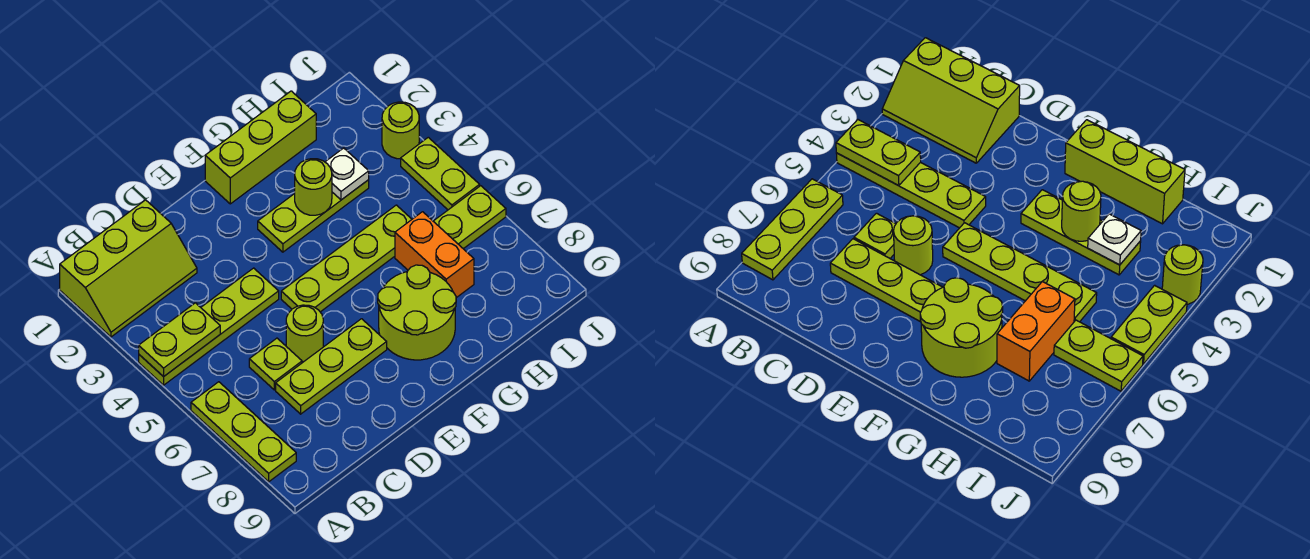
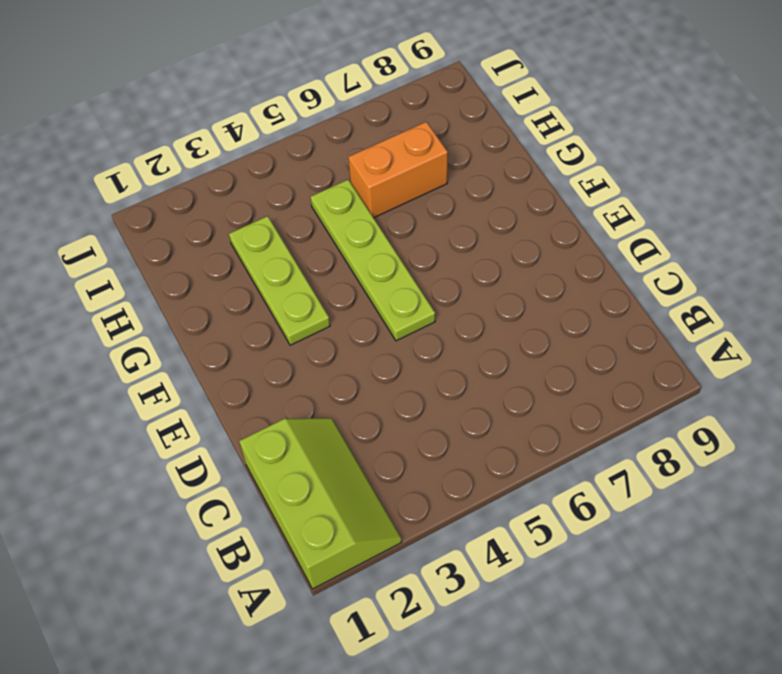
none -> lime 1x4 plate [139,268,279,385]
none -> lime 1x3 plate [191,382,296,482]
none -> lime 1x1 plate [249,338,302,390]

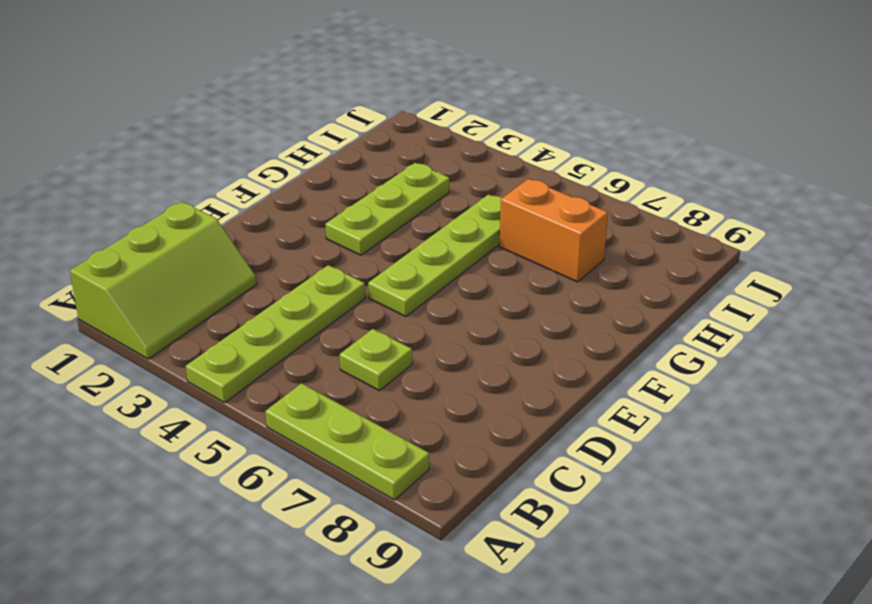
none -> lime 1x3 plate [276,319,387,414]
none -> lime 1x1 round brick [286,305,323,362]
none -> lime 1x3 brick [205,91,316,204]

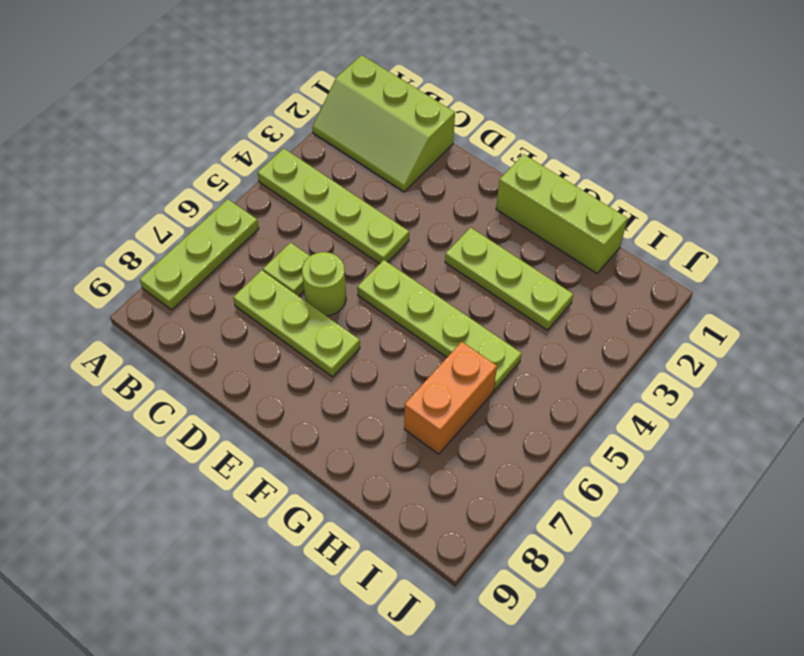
none -> lime 2x2 round brick [378,265,456,360]
none -> lime 1x2 plate [433,186,506,249]
none -> lime 1x1 round brick [382,102,419,159]

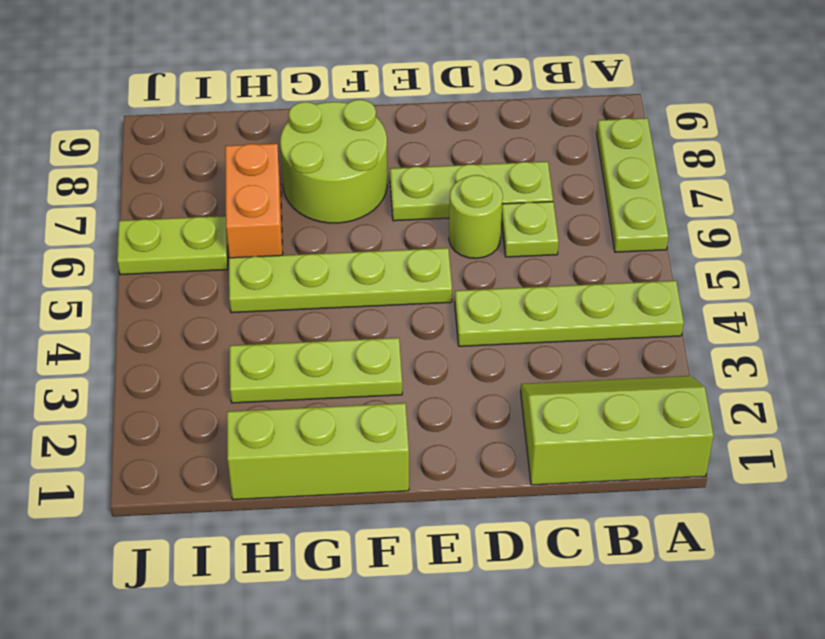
none -> lime 1x1 round brick [382,102,419,159]
none -> lime 1x2 plate [401,137,480,210]
none -> lime 1x2 plate [139,303,220,377]

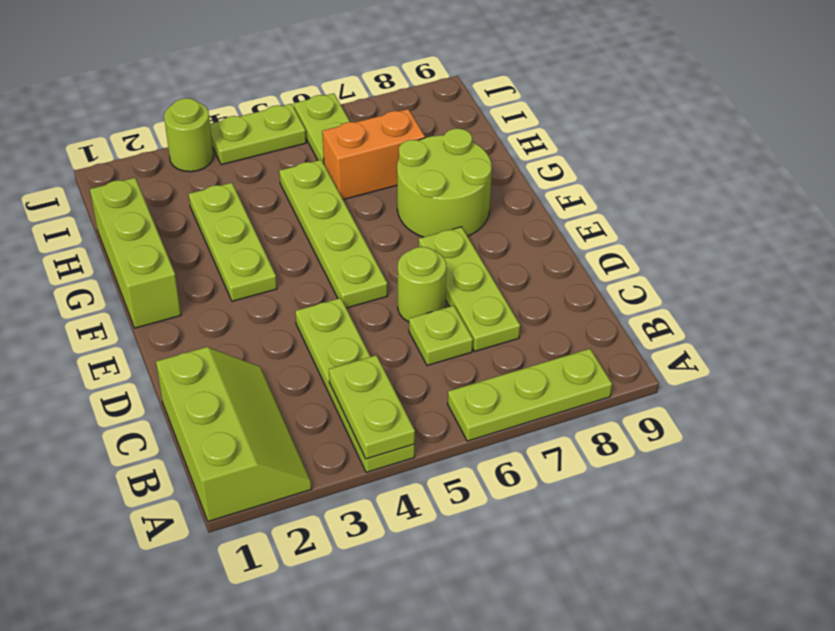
none -> lime 1x1 round brick [295,159,332,215]
none -> white 1x1 plate [325,148,369,200]

